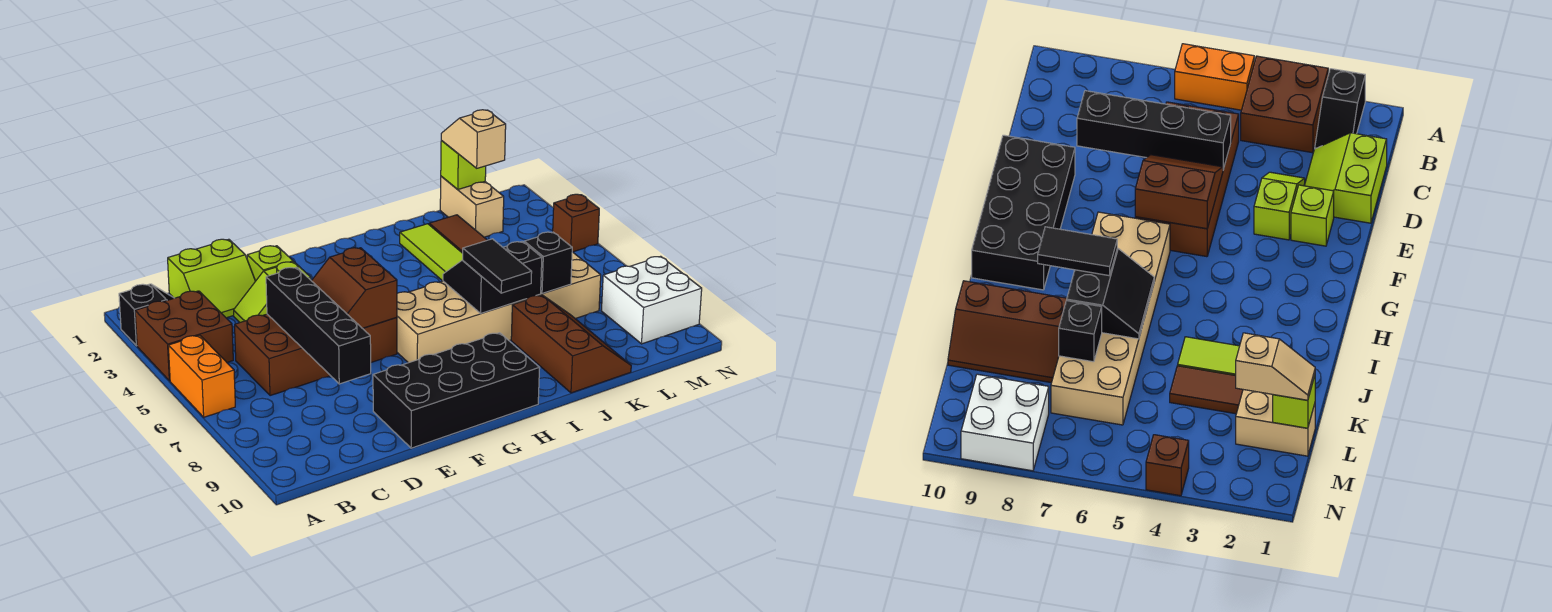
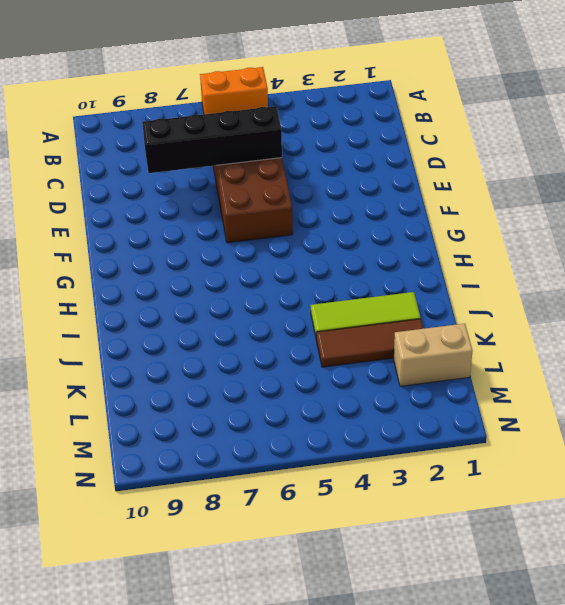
none -> black 1x2 slope [119,284,174,346]
none -> brown 2x2 brick [135,291,233,381]
none -> lime 2x2 slope [168,239,255,318]

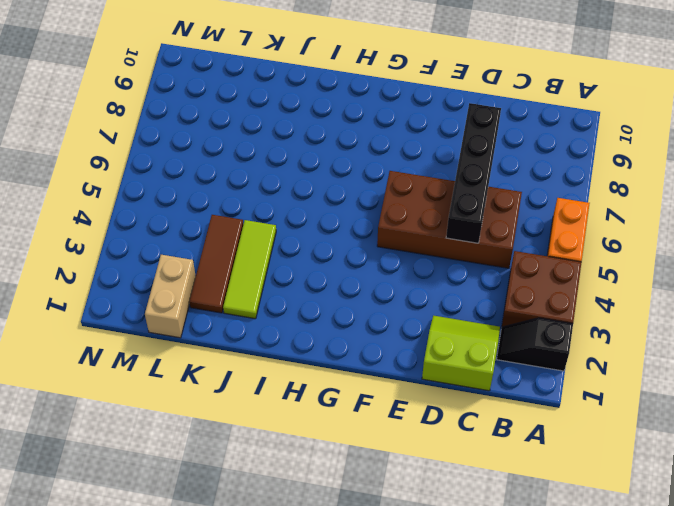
none -> lime 1x2 slope [234,262,311,322]
none -> lime 1x1 brick [247,246,293,281]
none -> black 2x4 brick [373,333,540,448]

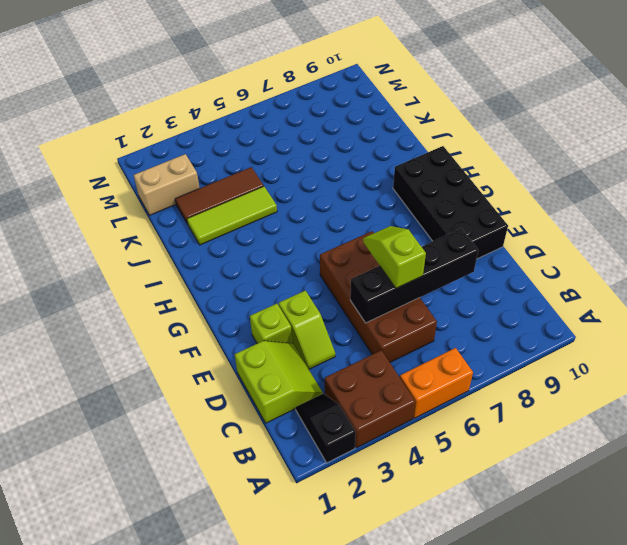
lime 1x2 slope [363,226,426,288] -> none
none -> tan 2x6 brick [397,252,601,363]
none -> brown 2x3 slope [511,295,631,393]
none -> white 2x2 brick [601,256,702,344]

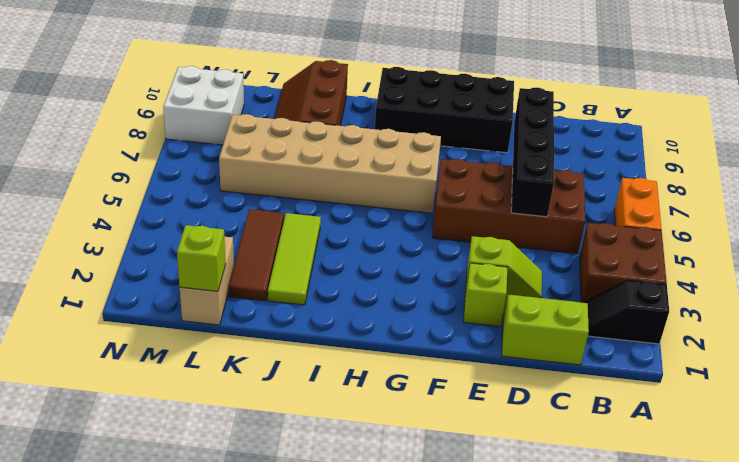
none -> brown 1x1 brick [553,194,599,252]
none -> brown 2x2 slope [312,248,397,328]
none -> black 2x2 slope [443,241,542,313]

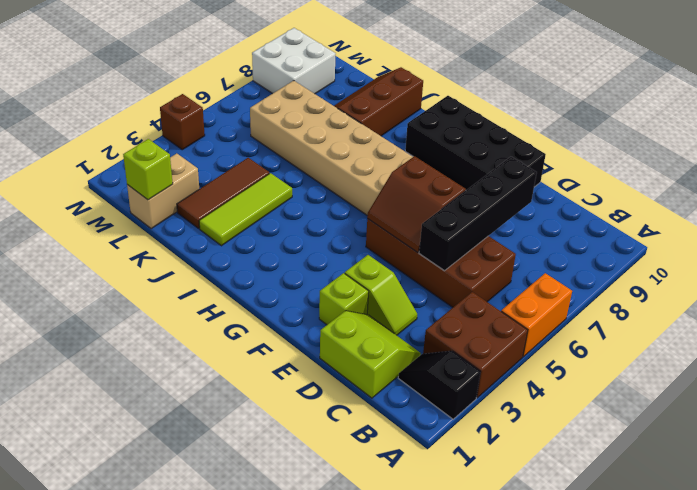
brown 2x2 slope [367,156,466,252] -> brown 2x2 slope turned to [312,248,397,328]
none -> black 2x2 slope [443,241,542,313]
none -> black 1x1 brick [524,232,572,294]
none -> black 1x2 tile [463,239,532,293]

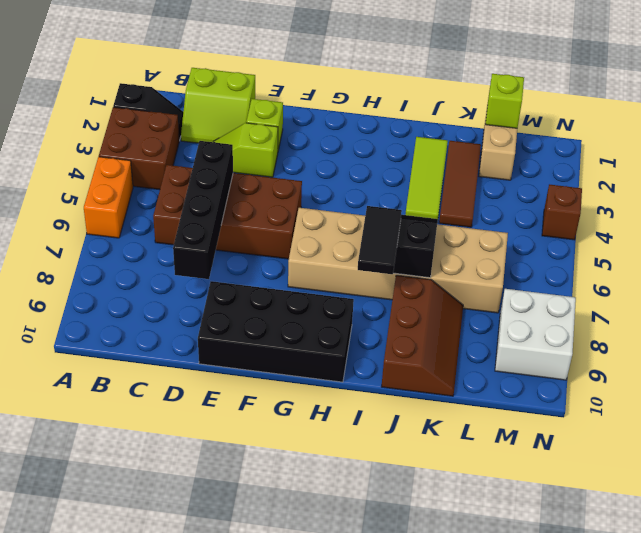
none -> brown 2x2 slope [312,248,397,328]
none -> black 1x1 brick [524,232,572,294]
none -> tan 1x2 slope [441,110,506,168]

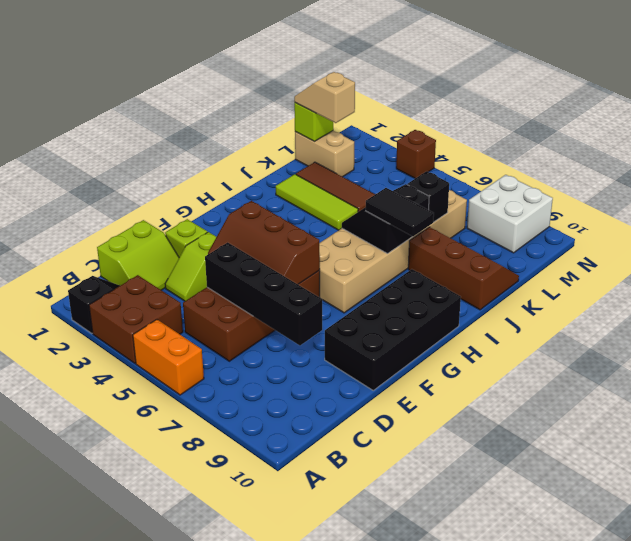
brown 2x3 slope [208,201,320,284] -> brown 2x2 slope [312,248,397,328]

